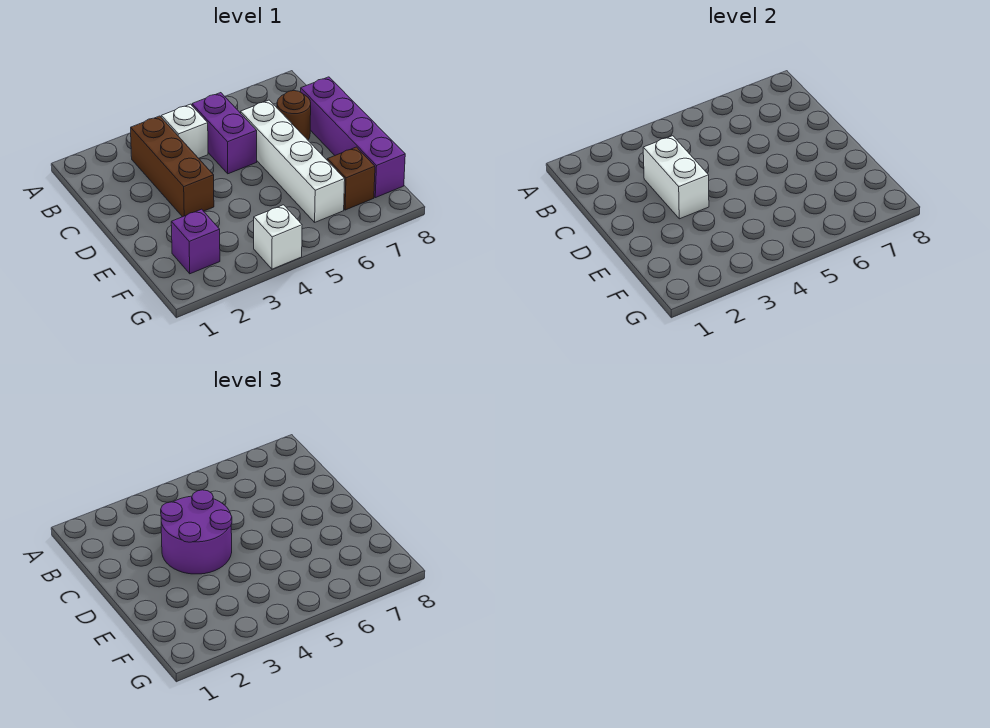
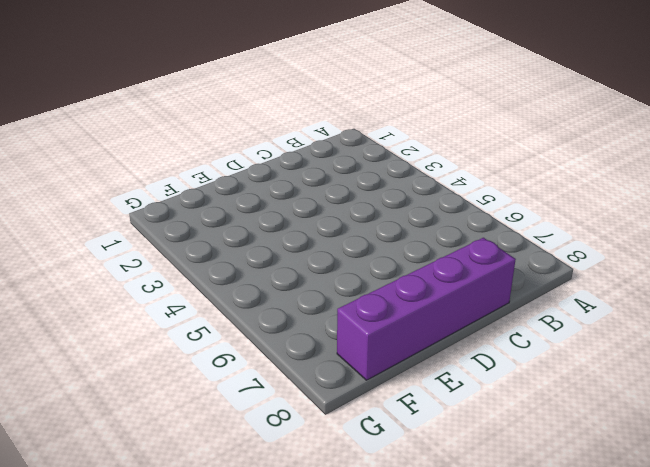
none -> brown 1x3 brick [131,116,214,217]
none -> white 1x1 brick [161,104,208,158]

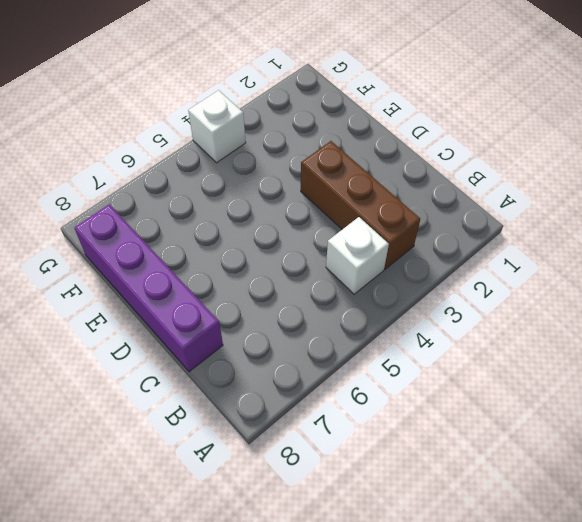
none -> purple 1x2 brick [192,93,257,174]
none -> white 1x4 brick [241,100,345,222]

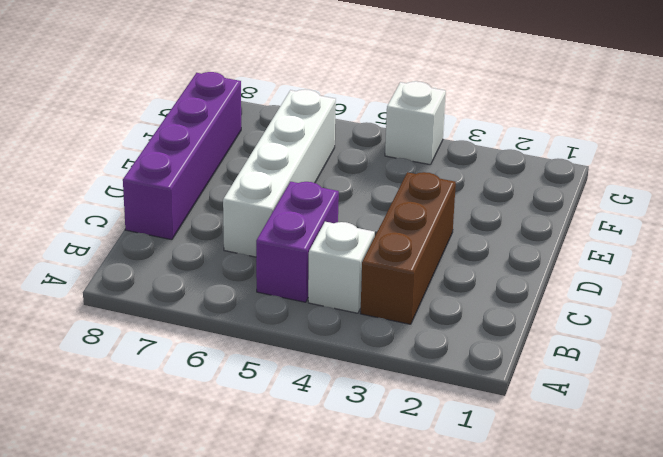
none -> brown 1x1 round brick [277,91,311,140]
none -> purple 1x1 brick [171,209,220,274]

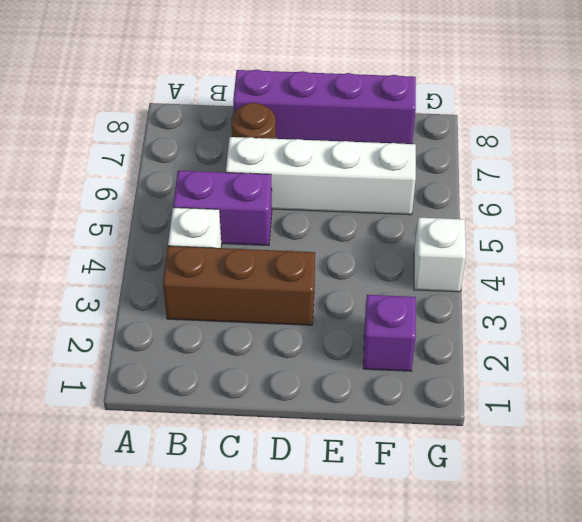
none -> brown 1x1 brick [327,147,375,210]
none -> white 1x2 brick [643,136,709,219]

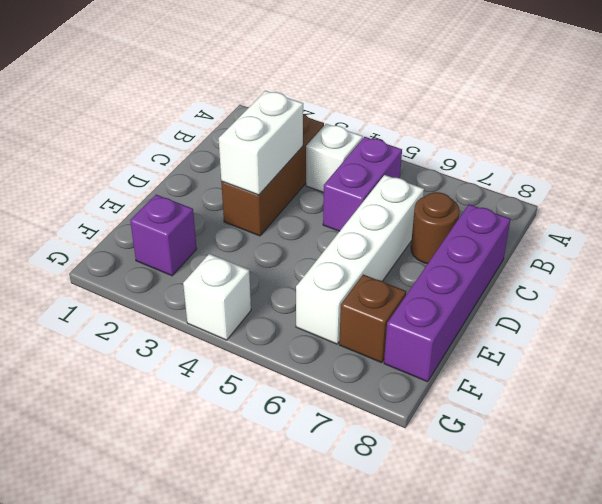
none -> purple 2x2 round brick [161,490,232,574]

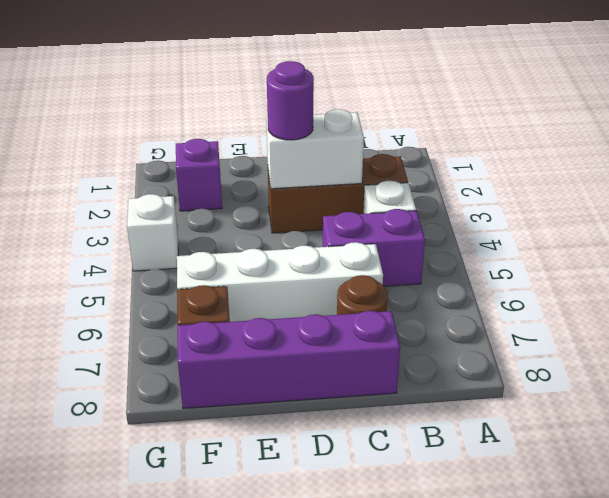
purple 1x1 round brick [267,61,314,140] -> purple 2x2 round brick [161,490,232,574]

